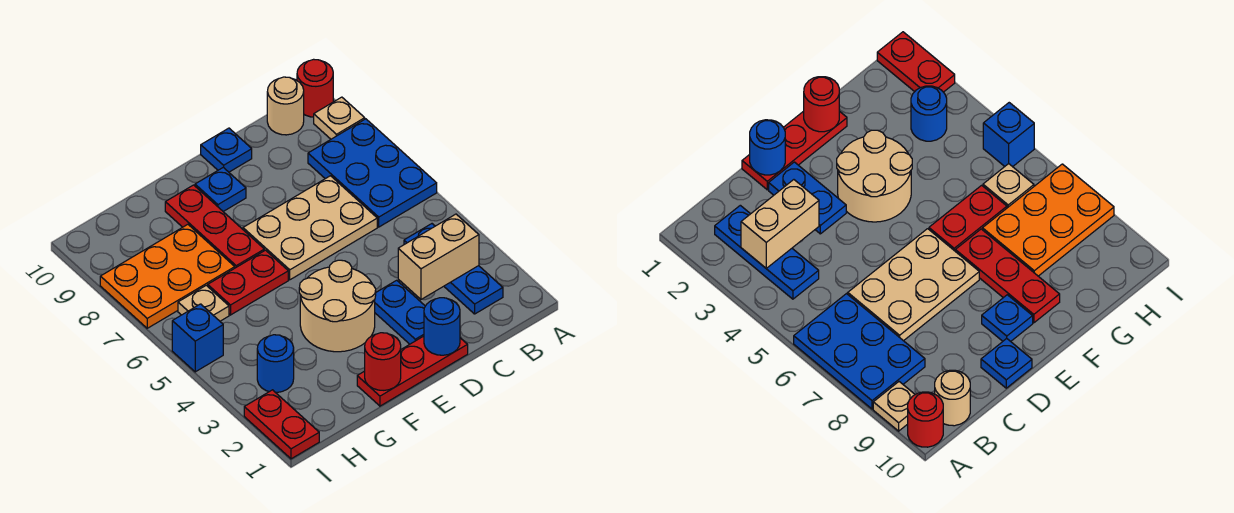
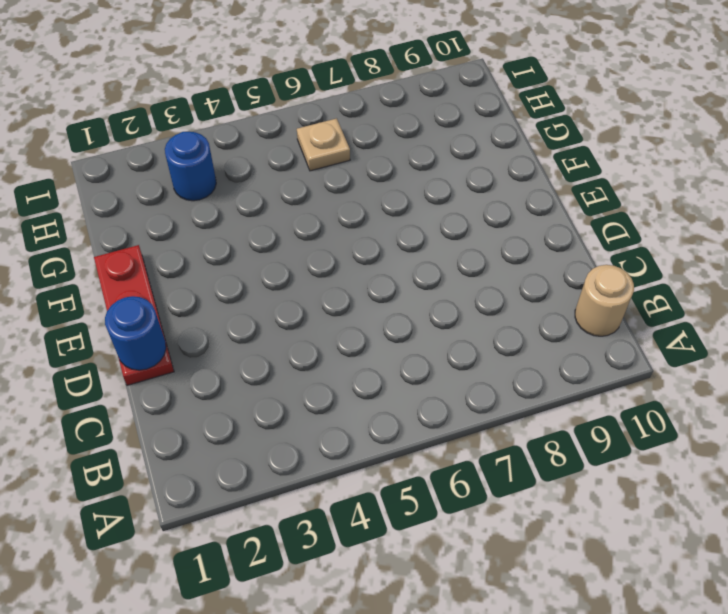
none -> blue 2x3 plate [308,119,437,227]
none -> tan 1x1 plate [314,97,365,139]
none -> red 1x1 round brick [297,59,333,117]

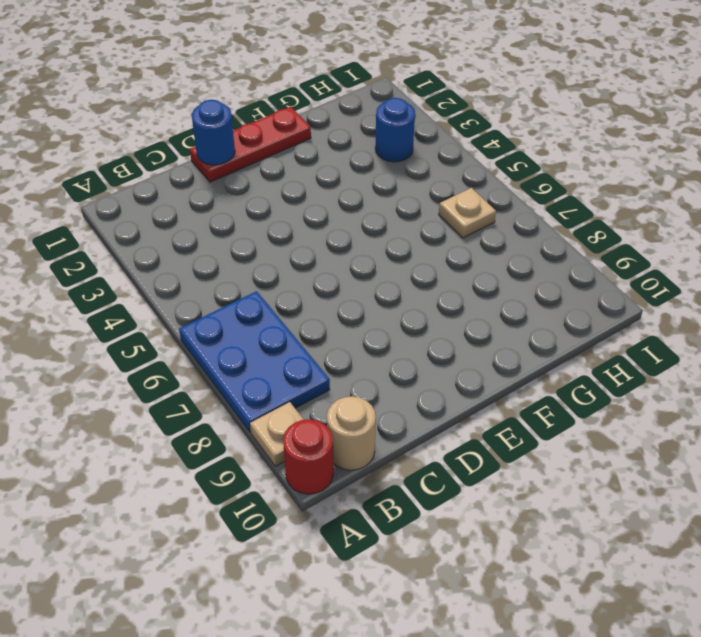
none -> blue 1x3 plate [404,224,503,314]
none -> tan 2x3 plate [243,176,377,280]
none -> blue 1x2 plate [375,280,425,344]

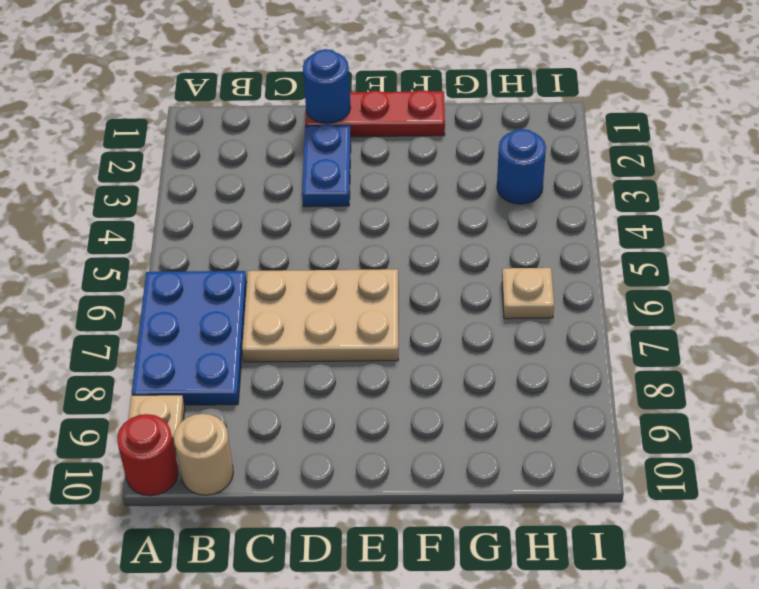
none -> blue 1x3 plate [404,224,503,314]
none -> blue 1x1 plate [201,128,252,172]
none -> tan 2x2 round brick [299,260,376,352]

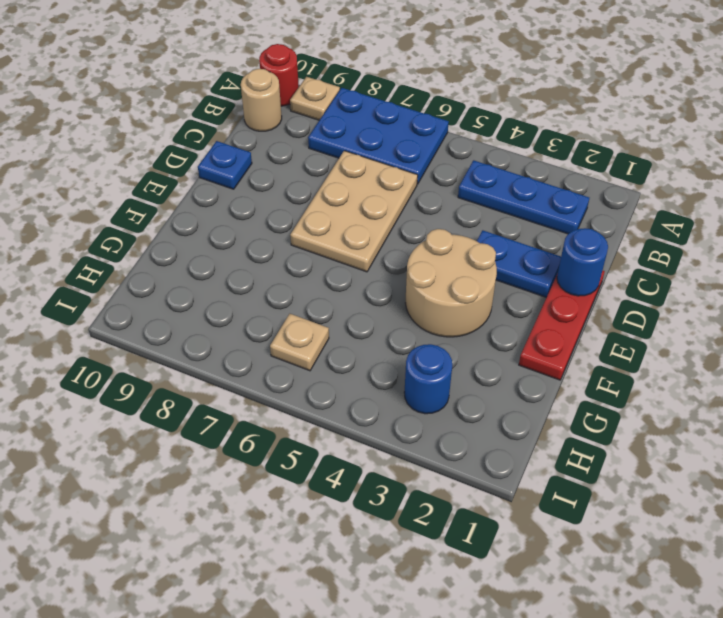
none -> blue 1x1 plate [195,167,246,211]
none -> red 1x2 plate [208,250,288,315]
none -> red 1x3 plate [165,185,264,268]

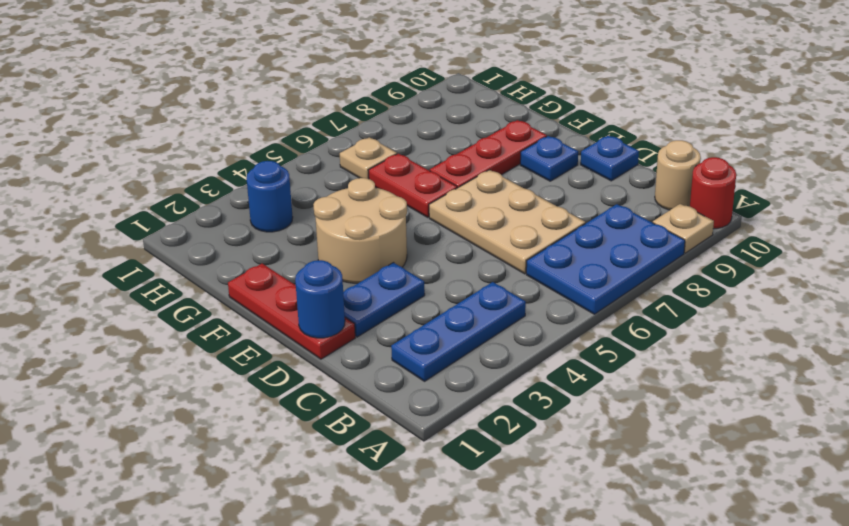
none -> orange 2x3 plate [100,224,235,328]
none -> red 1x2 plate [244,390,319,459]
none -> blue 1x1 brick [172,304,223,372]

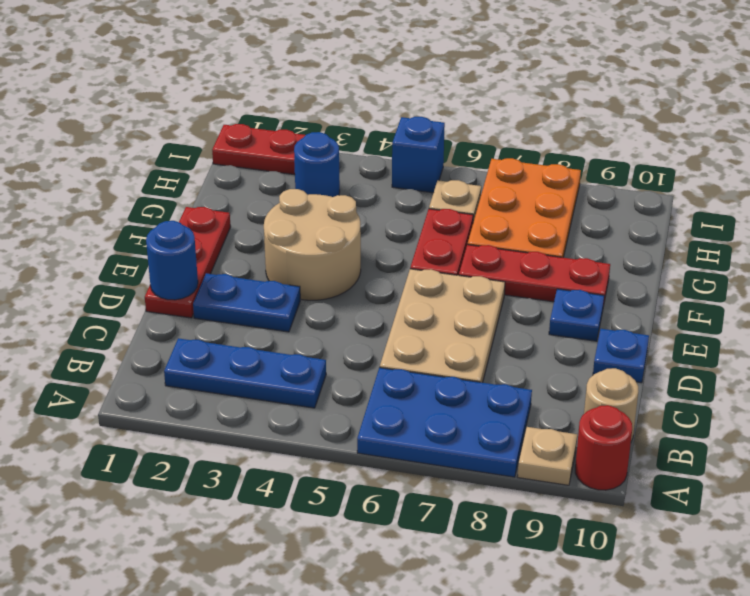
none -> tan 1x2 brick [398,214,479,299]
none -> red 1x1 round brick [365,333,401,390]

